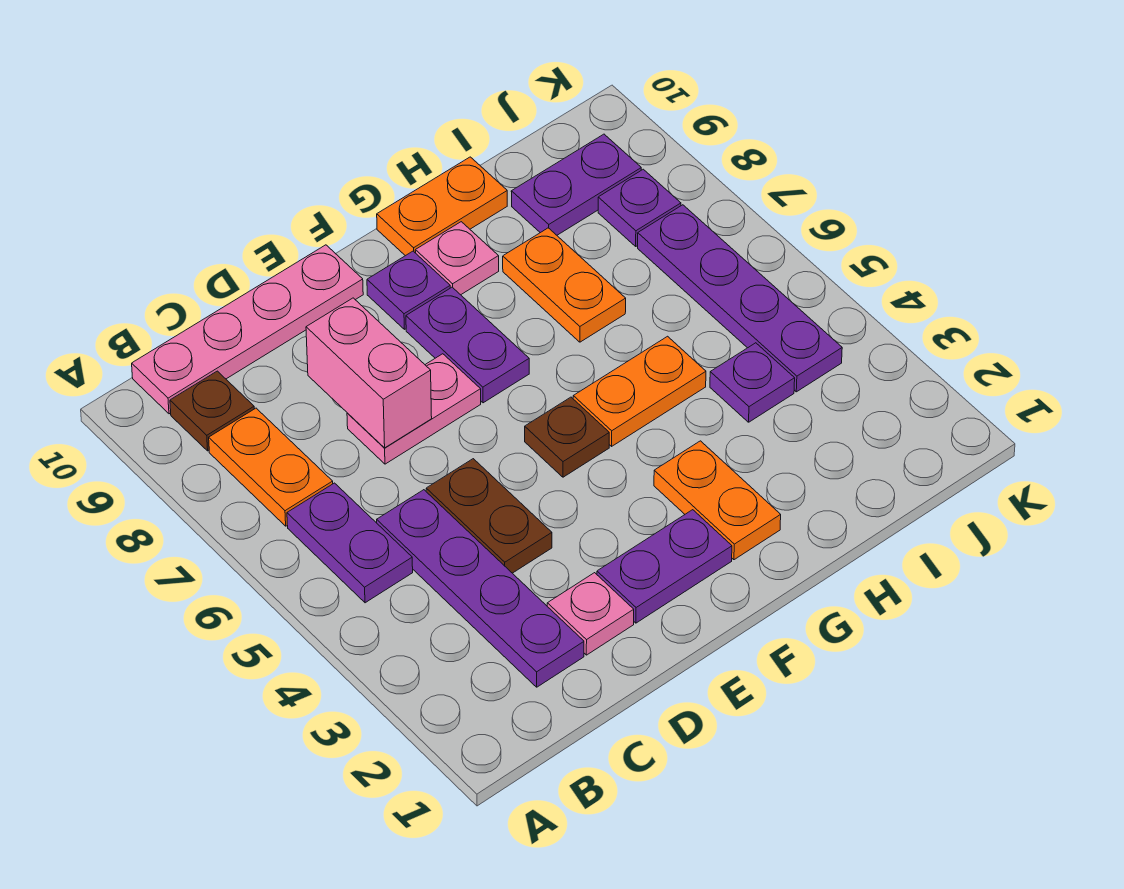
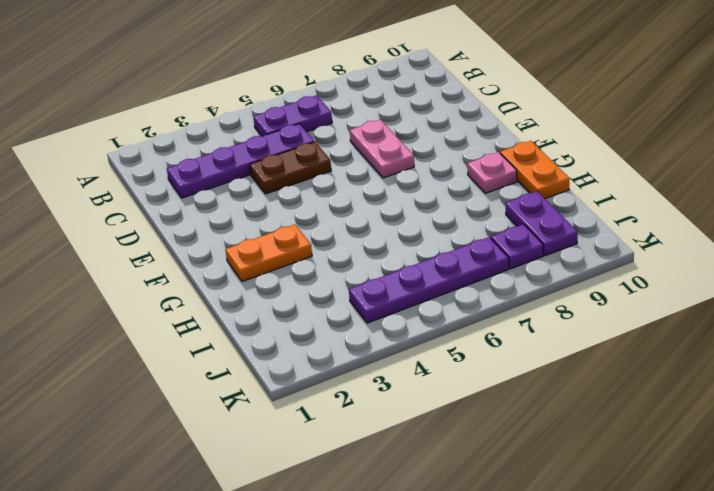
none -> orange 1x2 plate [209,408,333,526]
none -> brown 1x1 plate [170,371,254,451]
none -> pink 1x4 plate [132,245,363,414]

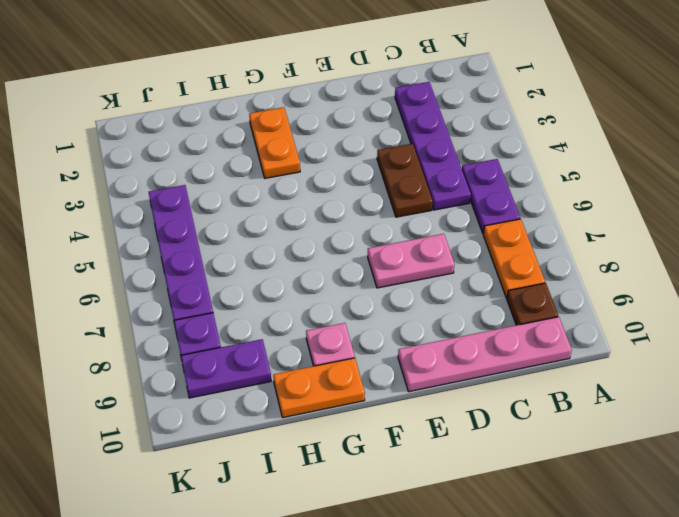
none -> pink 1x1 plate [547,573,634,655]
none -> purple 1x2 plate [597,510,732,623]
none -> brown 1x1 plate [525,397,609,477]

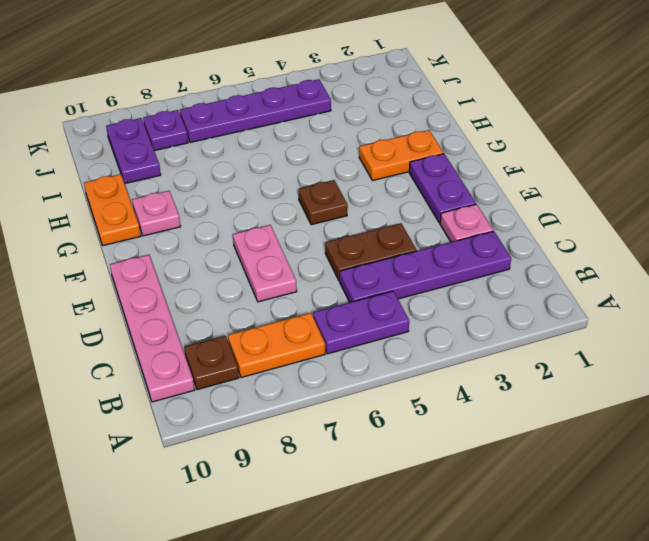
none -> purple 1x2 plate [406,287,529,403]
none -> purple 1x1 plate [367,251,450,329]
none -> orange 1x2 plate [573,336,706,446]

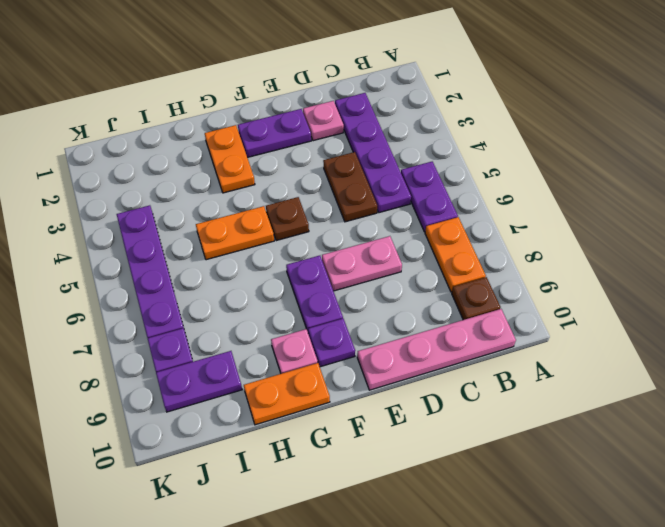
none -> orange 1x2 plate [503,228,626,342]
none -> purple 1x1 plate [710,343,795,422]
none -> pink 1x2 brick [306,298,432,448]

